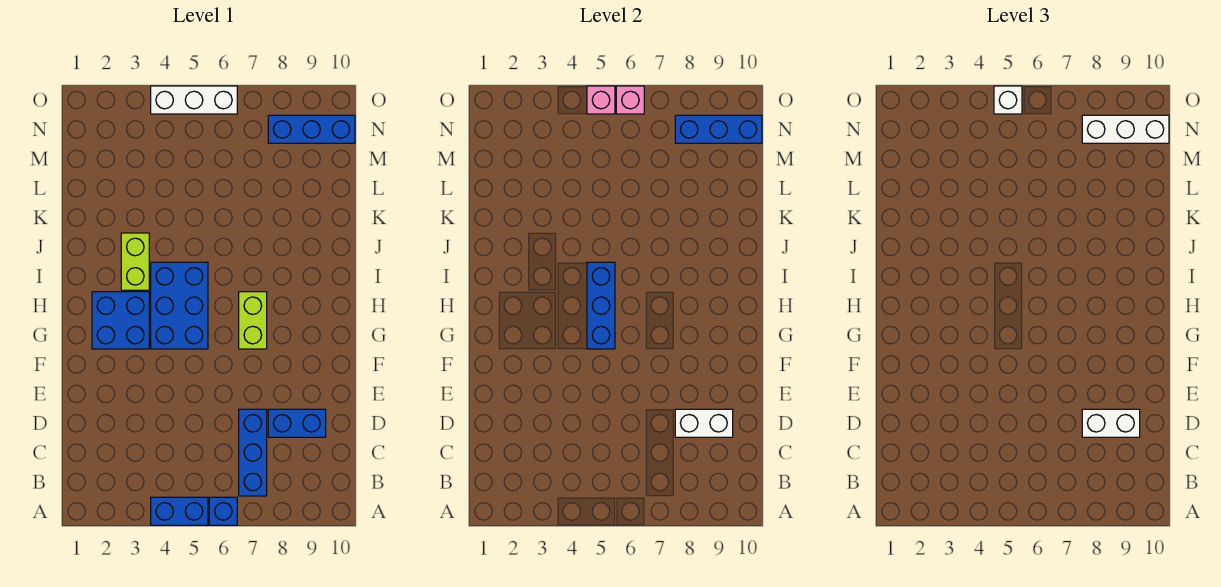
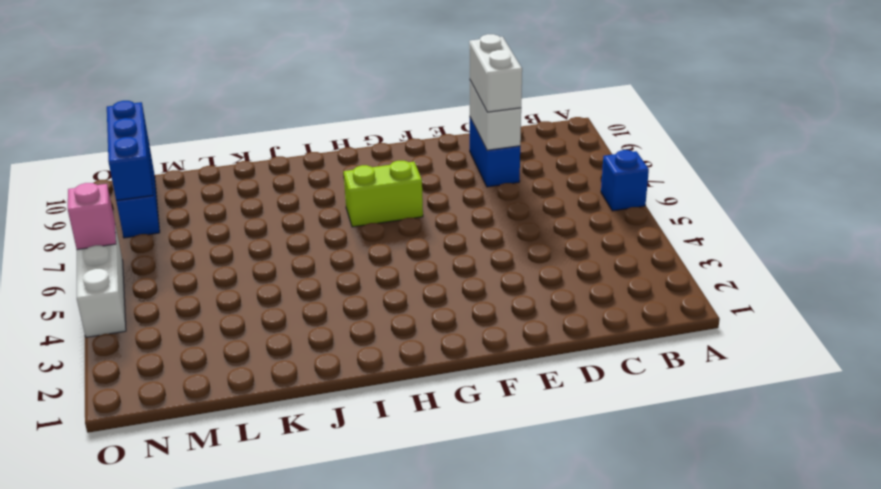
none -> blue 1x2 brick [151,497,208,525]
none -> blue 1x3 brick [239,409,267,496]
none -> blue 2x2 brick [92,292,149,349]

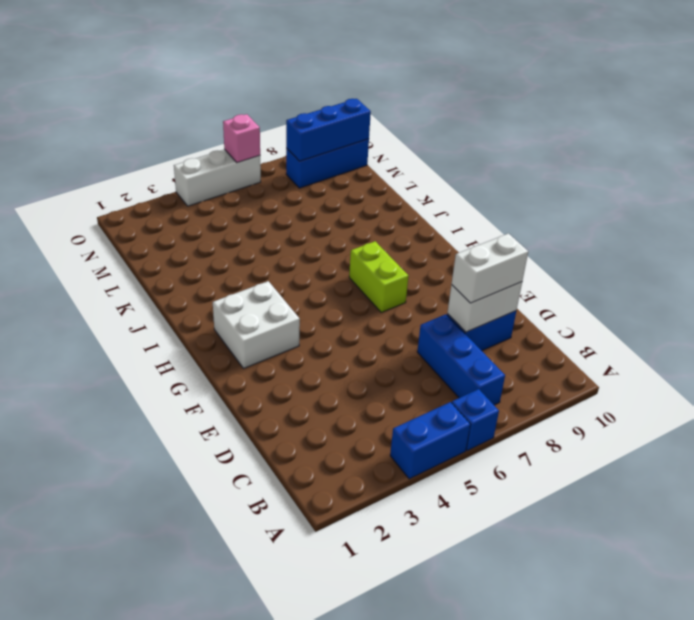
white 2x2 brick [213,281,300,369] -> blue 2x2 brick [92,292,149,349]
none -> blue 2x3 brick [151,262,208,349]
none -> lime 1x2 brick [121,233,149,290]
none -> blue 1x3 brick [587,262,615,349]

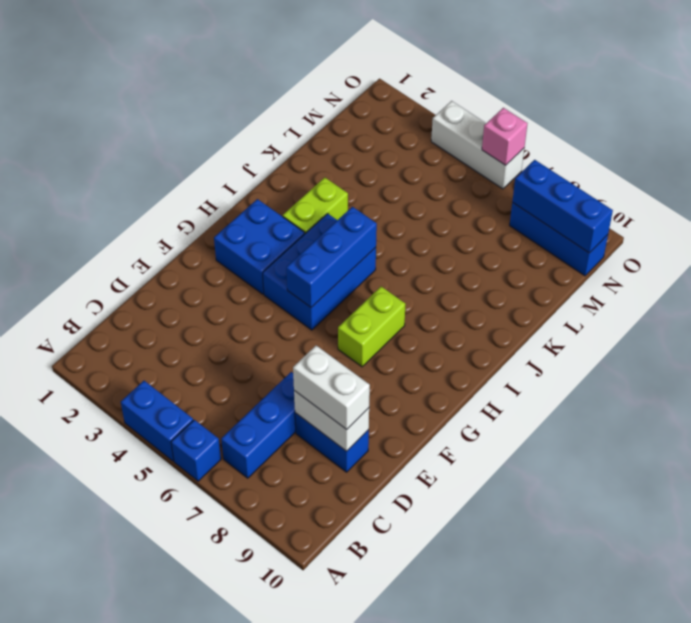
none -> pink 1x1 brick [587,86,615,114]
none -> white 1x3 brick [1082,115,1169,143]
none -> white 1x1 brick [994,86,1022,114]

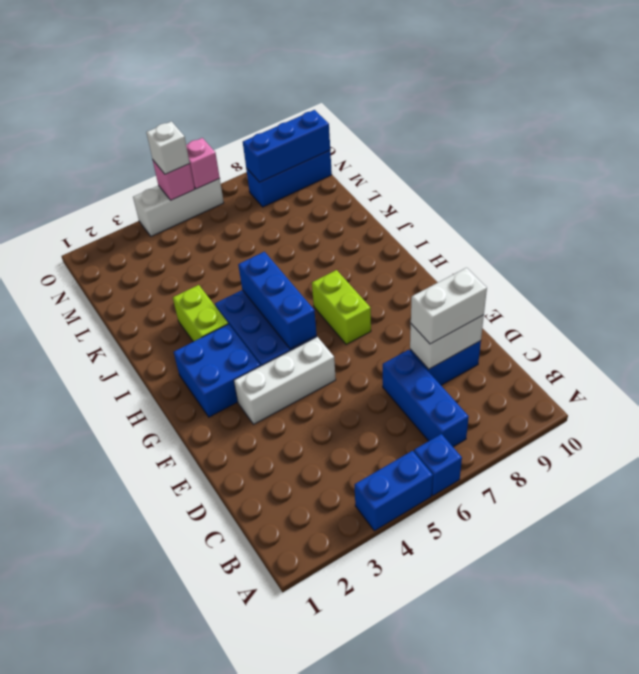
white 1x3 brick [234,337,336,424] -> white 1x3 brick moved to [1082,115,1169,143]

